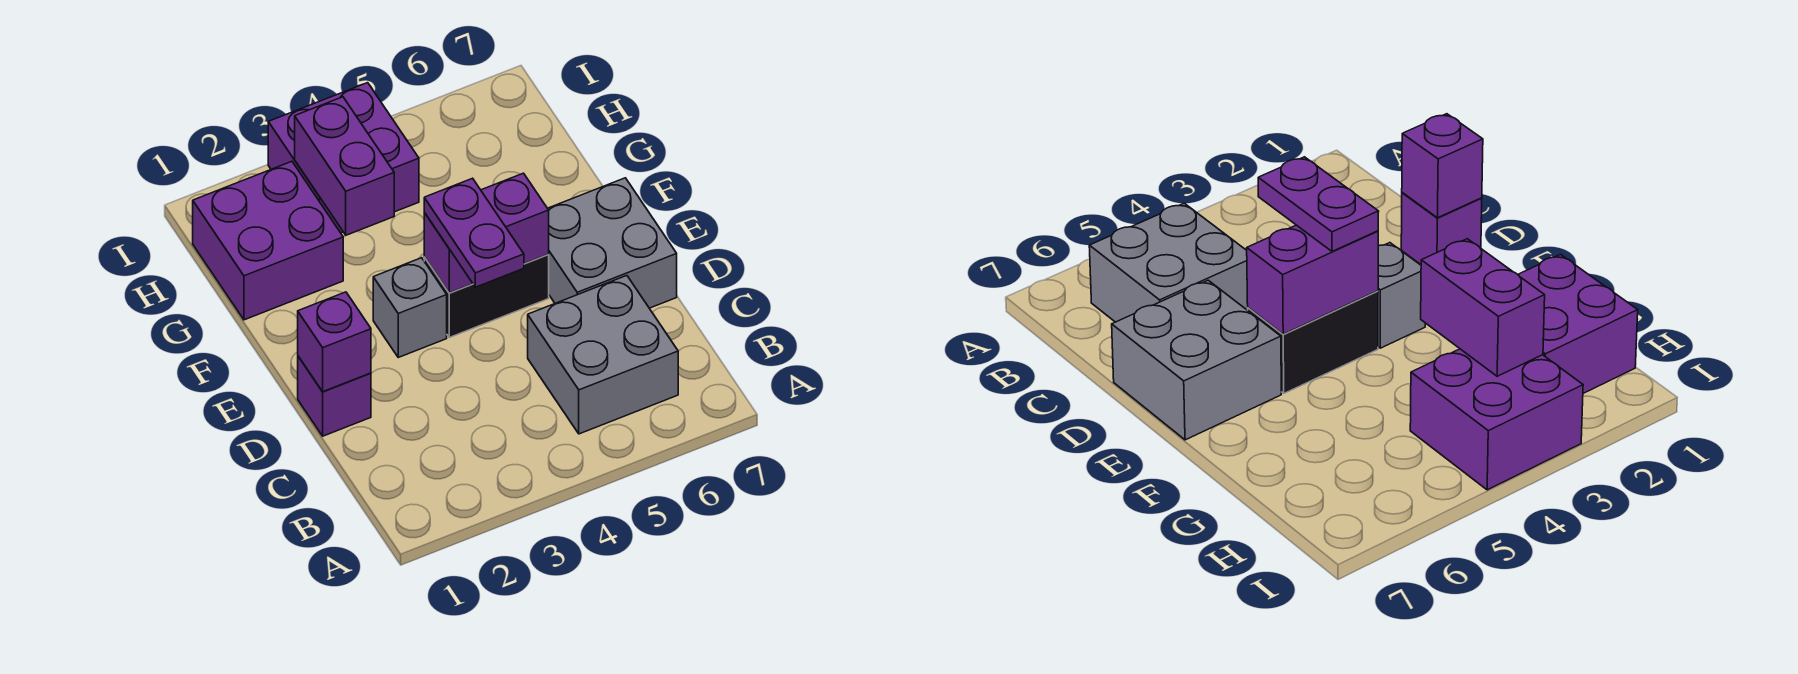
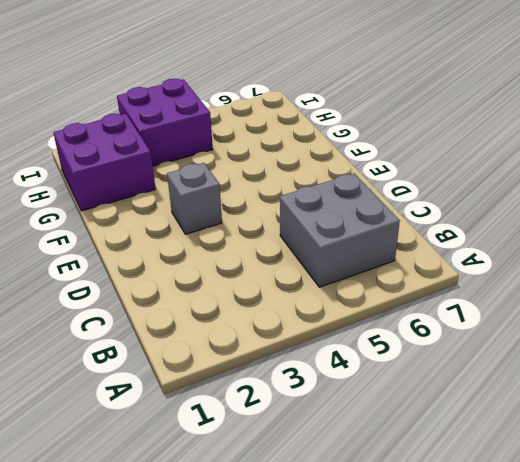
none -> purple 1x1 brick [298,356,371,436]
none -> grey 2x2 brick [548,178,677,308]

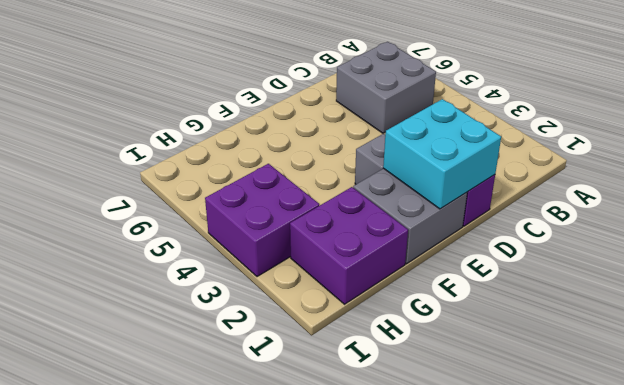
cyan 2x2 brick [383,99,501,209] -> purple 1x1 brick [298,292,371,392]
grey 2x2 brick [353,168,467,264] -> grey 2x2 brick moved to [548,178,677,308]
none -> black 1x2 brick [424,255,549,337]
none -> purple 1x2 brick [424,173,549,293]

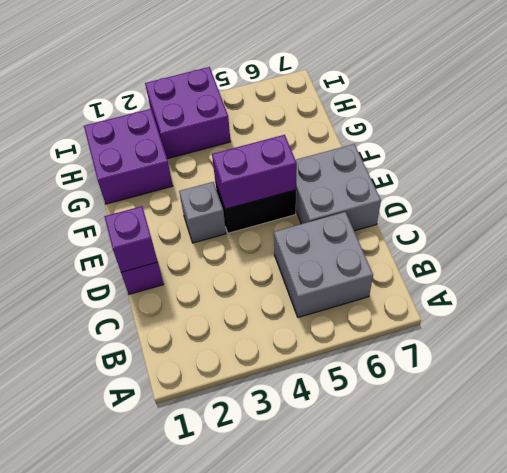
none -> purple 1x2 brick [295,97,394,235]
none -> purple 1x2 plate [424,178,524,287]

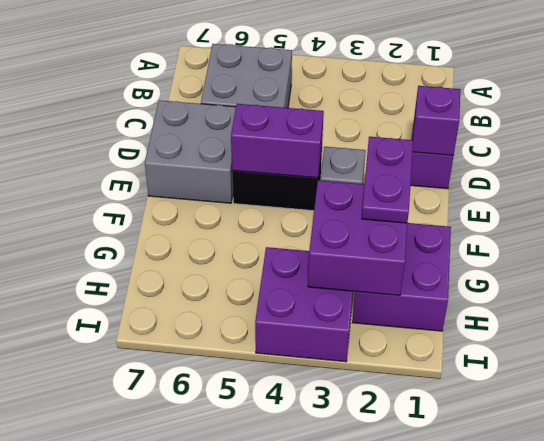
purple 1x2 plate [362,137,413,223] -> purple 1x2 plate moved to [424,178,524,287]
purple 2x2 brick [308,180,407,295] -> purple 1x2 brick [295,97,394,235]

